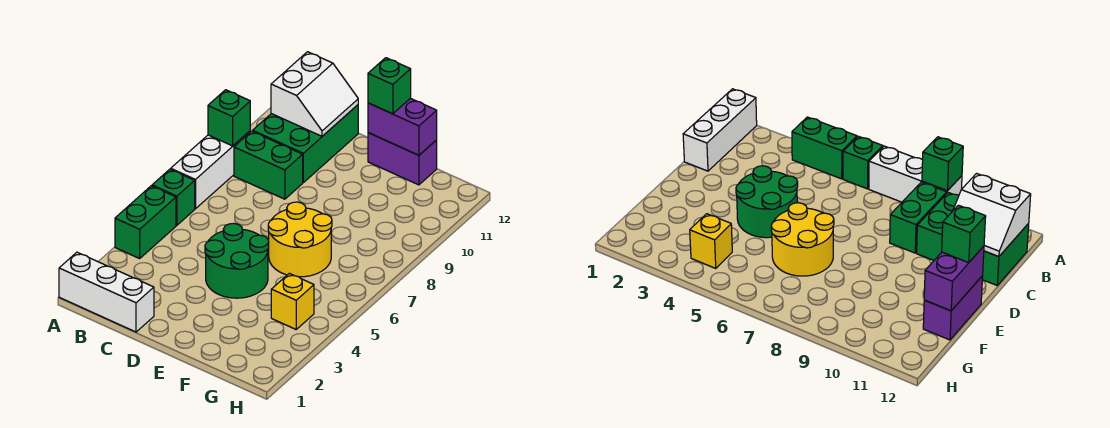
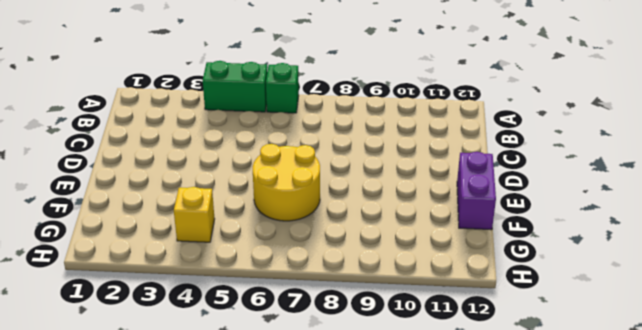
none -> white 1x3 brick [59,252,154,332]
none -> white 1x3 brick [171,131,250,209]
none -> green 1x2 brick [234,131,303,199]

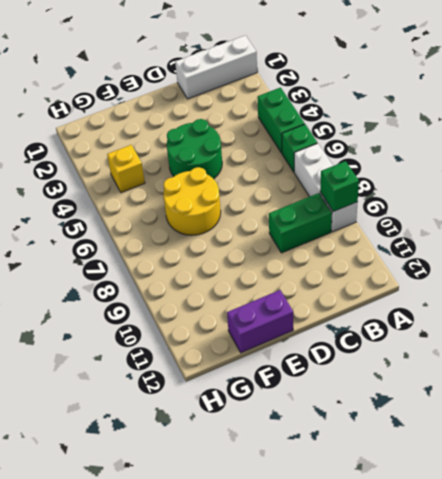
none -> green 2x3 brick [253,105,358,182]
none -> white 2x2 slope [271,52,358,136]
none -> purple 1x2 brick [368,98,437,155]

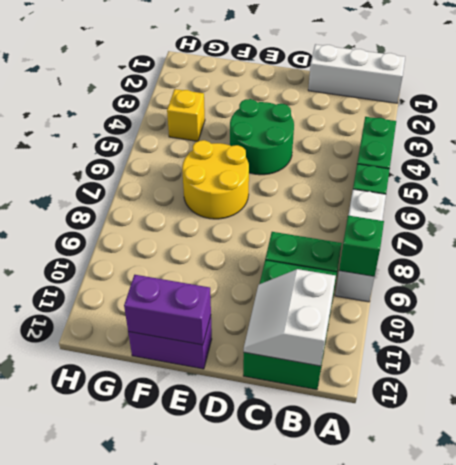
none -> green 1x1 brick [368,58,411,114]

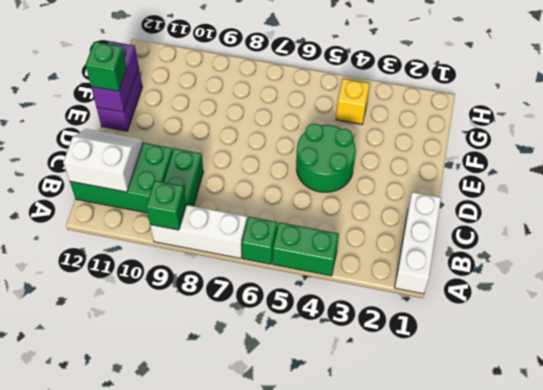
none -> yellow 2x2 round brick [268,202,332,277]

